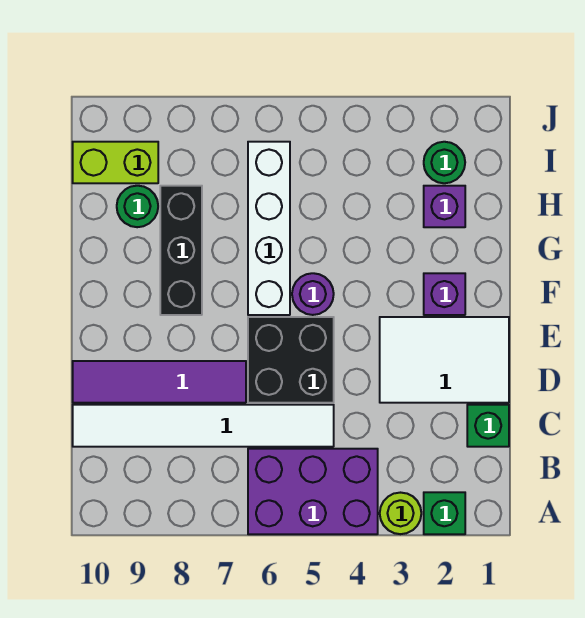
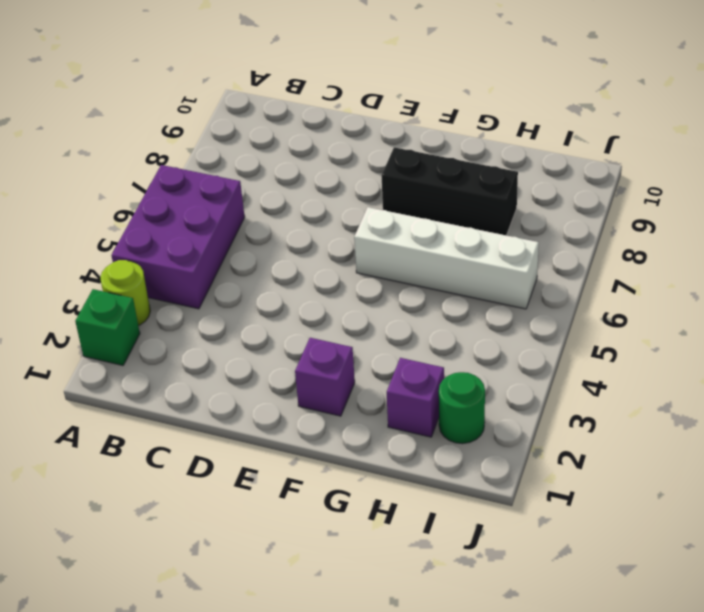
none -> green 1x1 brick [467,405,509,447]
none -> white 1x6 tile [73,405,334,447]
none -> white 2x3 tile [380,317,509,403]

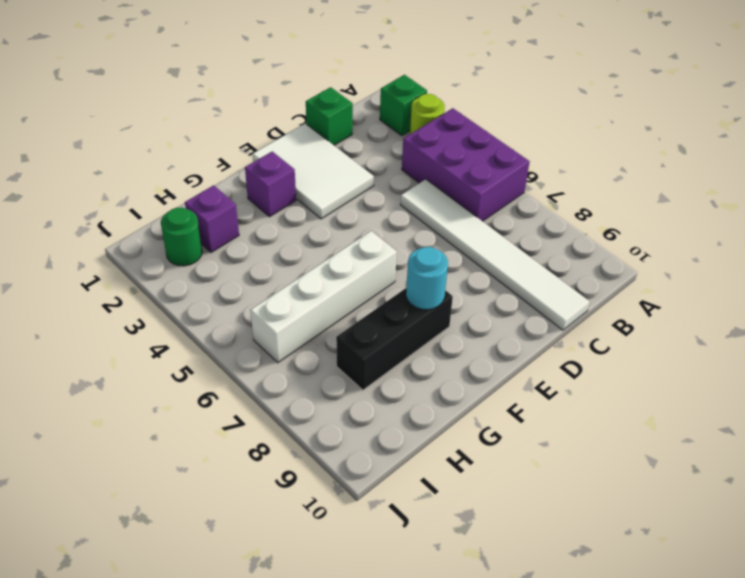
cyan 1x1 round brick [406,247,448,310] -> none
none -> black 2x2 brick [248,317,334,403]
none -> purple 1x4 tile [73,361,246,403]
none -> purple 1x1 round brick [292,273,334,315]

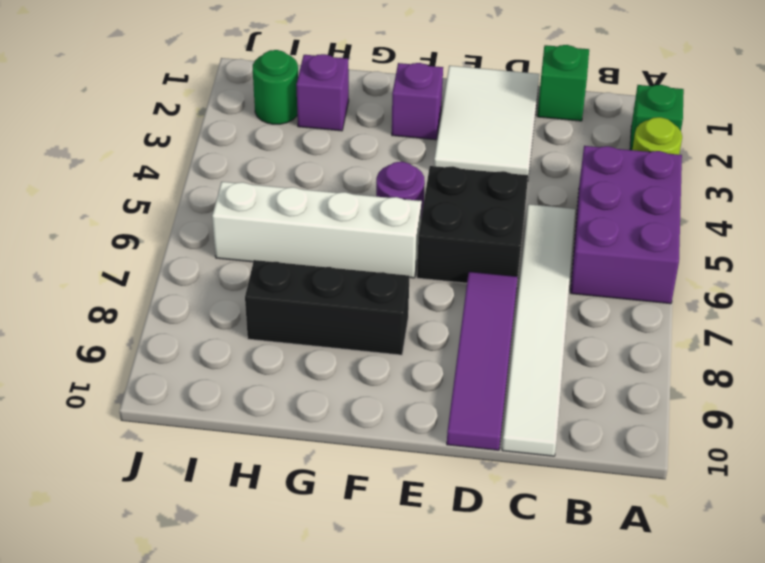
none -> green 1x1 round brick [117,186,158,227]
none -> lime 1x2 brick [73,142,158,183]

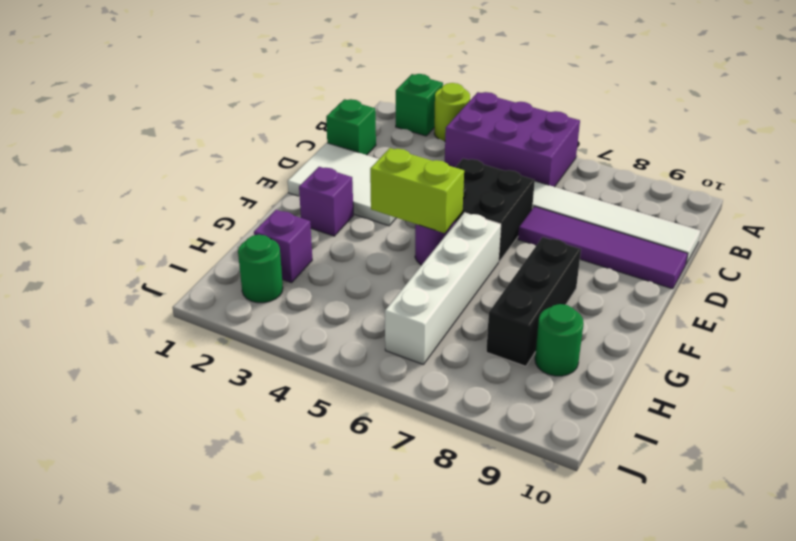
lime 1x2 brick [370,148,464,233] -> lime 1x2 brick moved to [73,142,158,183]

